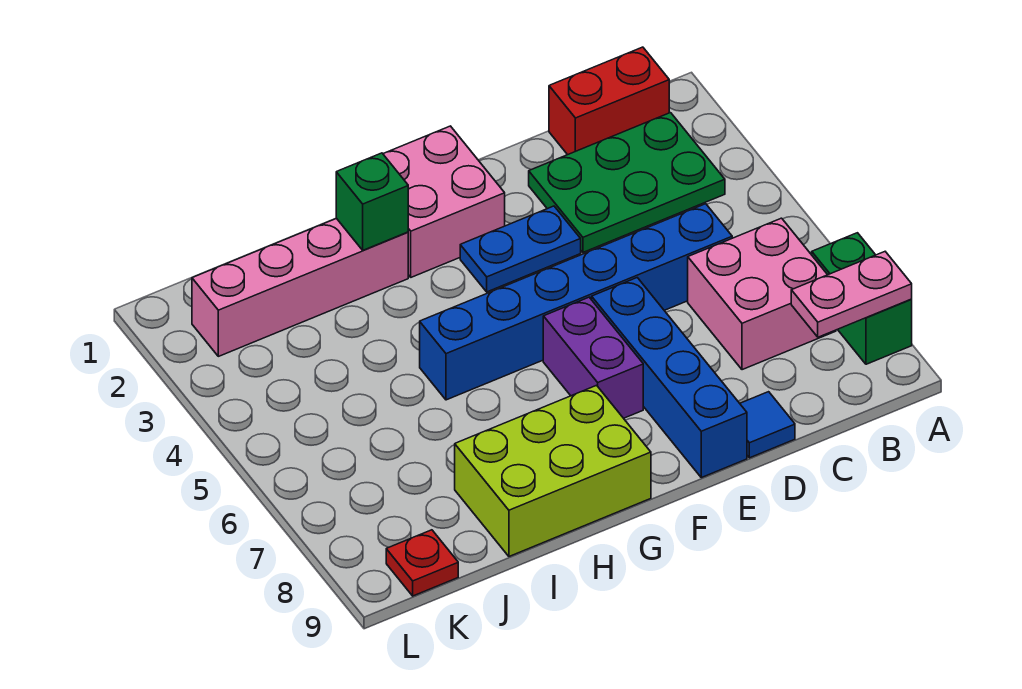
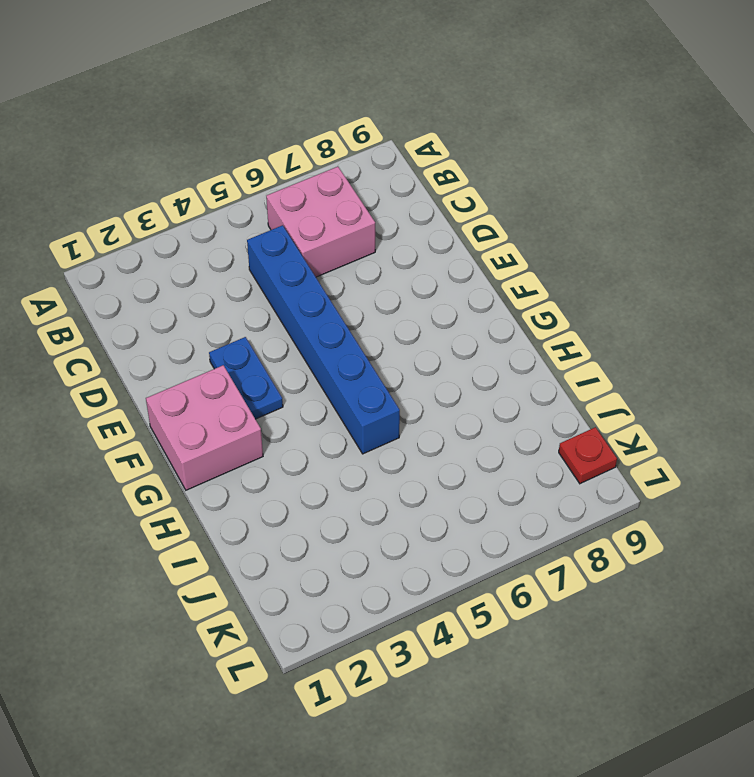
none -> green 1x2 brick [812,233,912,364]
none -> red 1x2 brick [549,47,669,155]
none -> green 2x3 plate [529,113,725,252]

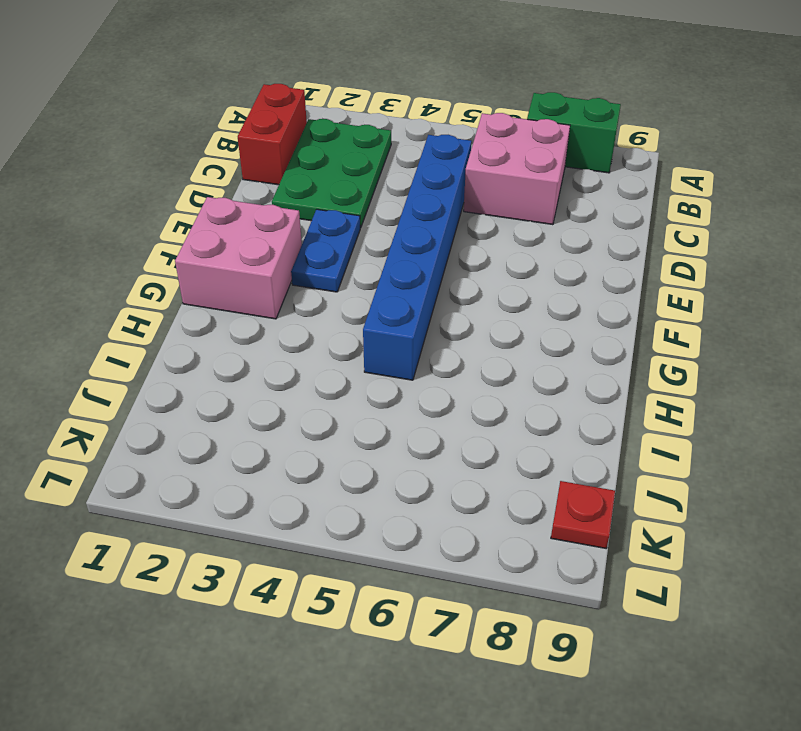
none -> blue 1x1 tile [740,392,795,458]
none -> blue 1x4 brick [592,278,747,478]
none -> purple 1x2 brick [543,297,643,418]

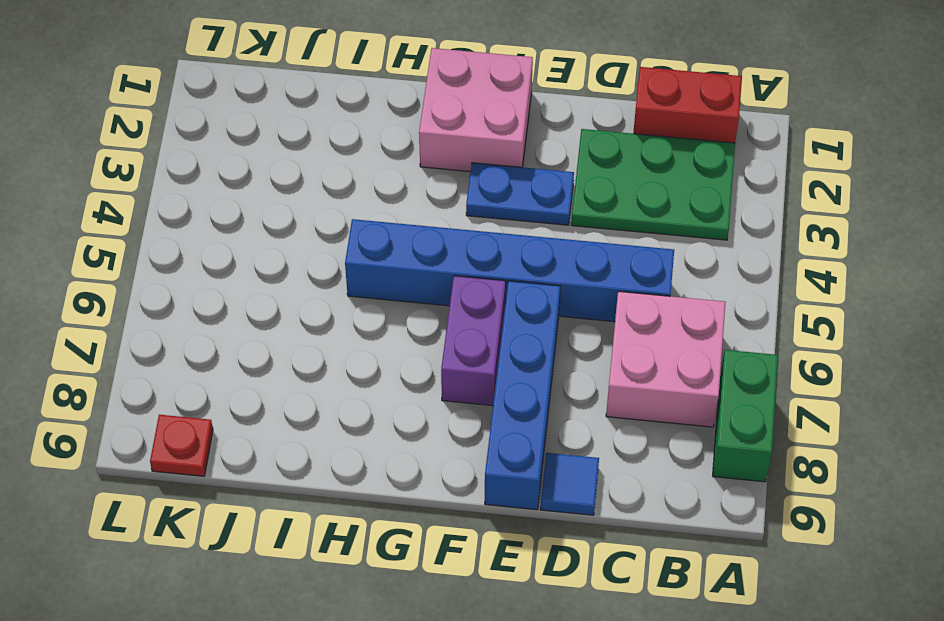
none -> lime 2x3 brick [455,385,651,556]
none -> pink 1x4 brick [192,218,408,356]
none -> pink 1x2 plate [791,252,912,337]

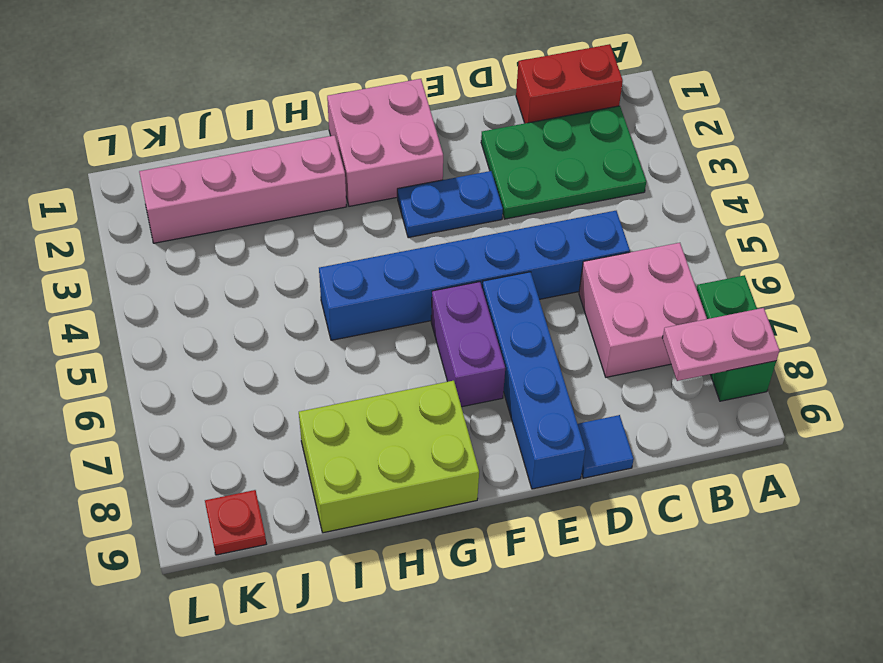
none -> green 1x1 brick [336,153,408,250]

